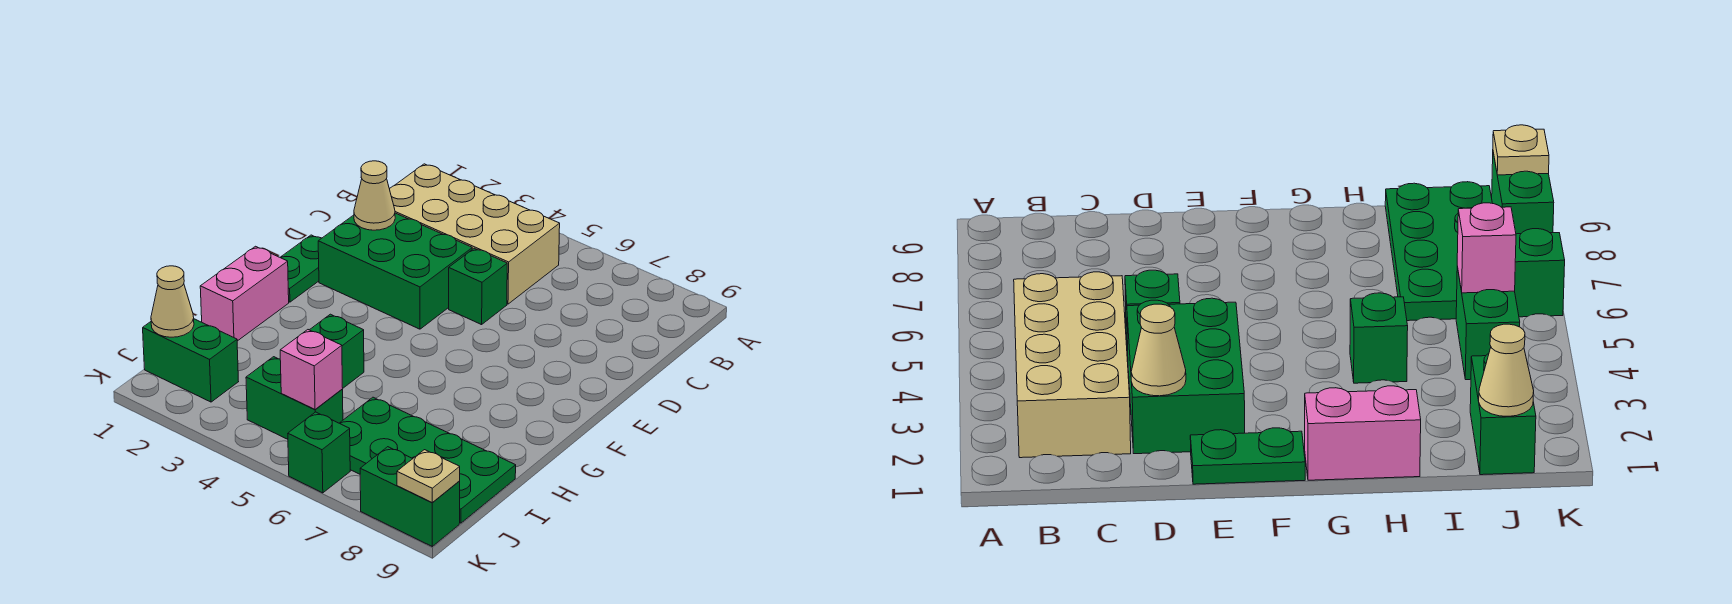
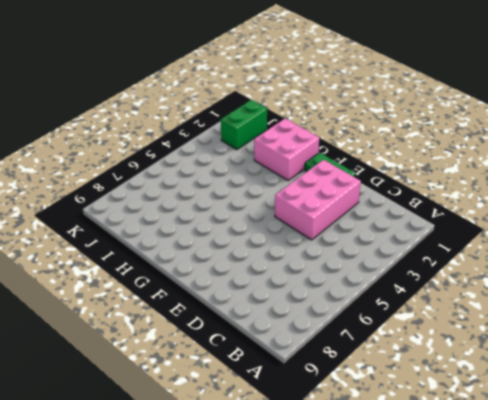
pink 2x3 brick [275,160,361,240] -> green 2x3 brick [318,213,472,329]
pink 2x2 brick [254,119,319,180] -> pink 1x2 brick [200,246,289,341]
none -> tan 2x4 brick [390,164,560,304]
none -> green 1x1 brick [449,248,507,325]
none -> green 1x1 brick [310,314,364,388]

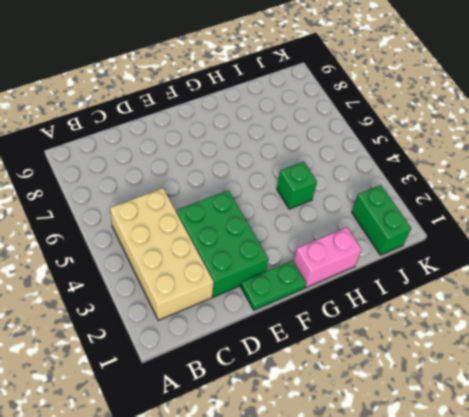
none -> green 1x1 brick [449,248,507,325]
none -> green 2x4 plate [340,397,516,523]
none -> green 1x2 brick [246,357,343,439]

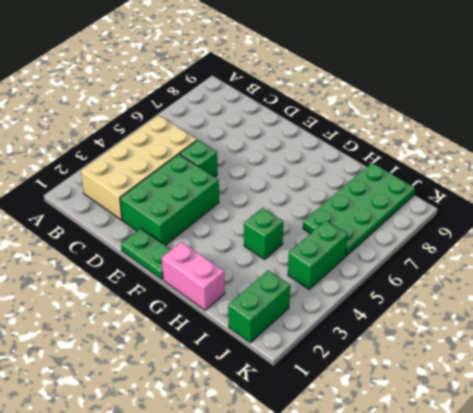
none -> green 1x1 brick [288,412,350,493]
none -> green 1x2 brick [360,447,460,546]
none -> tan 1x1 cone [354,161,395,230]

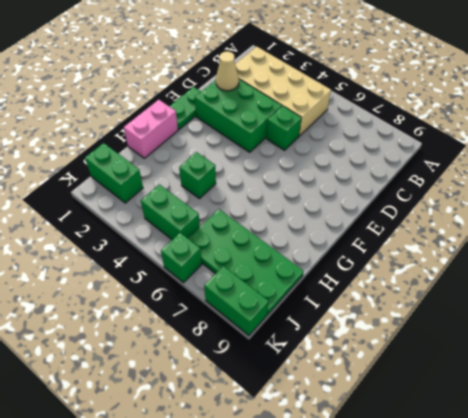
none -> tan 1x1 cone [151,266,194,337]
none -> pink 1x1 brick [280,330,343,410]
none -> tan 1x1 plate [397,450,460,503]

